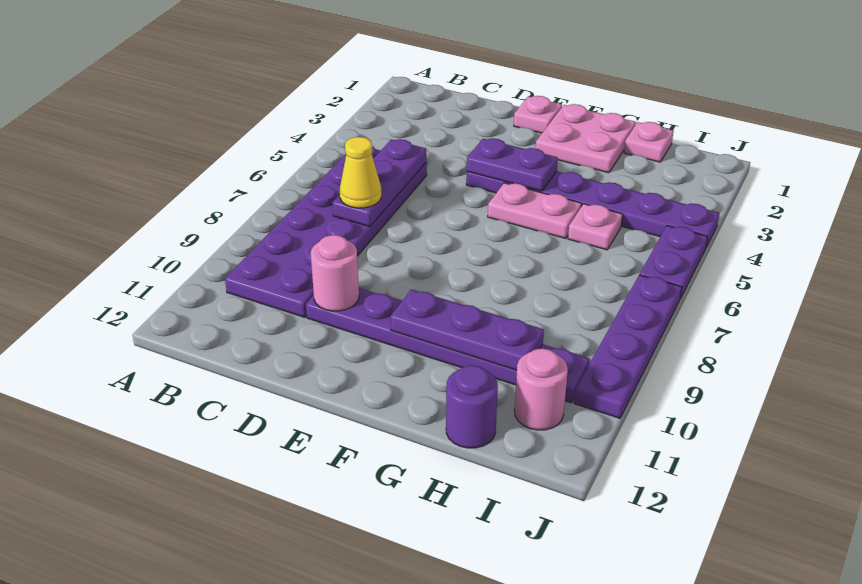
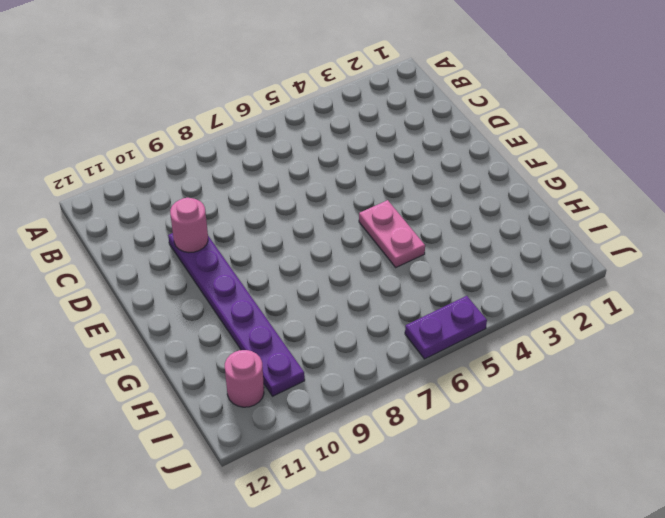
none -> purple 2x6 plate [225,146,427,317]
none -> pink 1x1 plate [514,96,562,133]
none -> purple 1x6 plate [466,171,719,248]

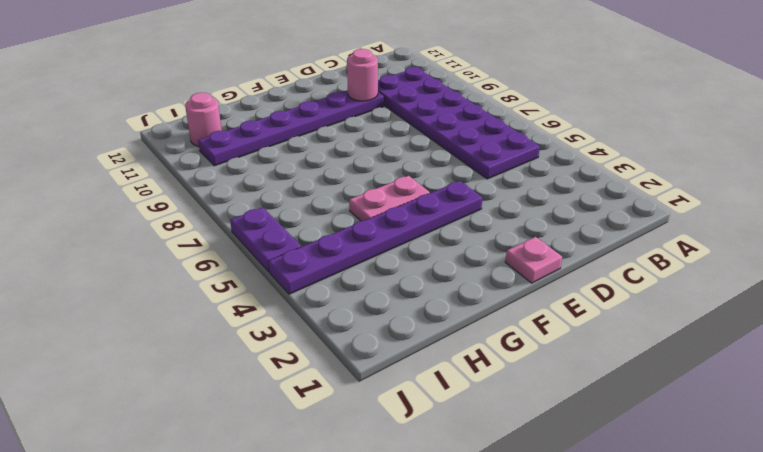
none -> pink 2x2 plate [536,104,636,173]
none -> pink 1x1 plate [624,122,674,162]
none -> pink 1x1 plate [568,204,623,250]

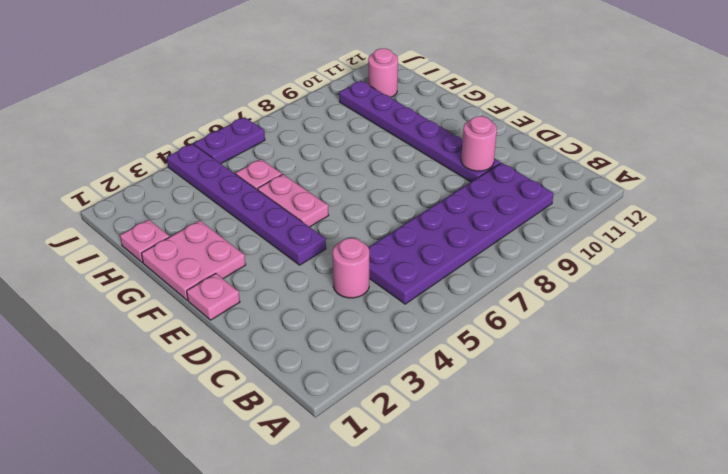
pink 1x1 round brick [333,238,369,298] -> none
none -> purple 1x1 round brick [446,365,498,448]
none -> purple 1x4 plate [574,275,682,418]
none -> purple 1x3 plate [332,139,427,227]

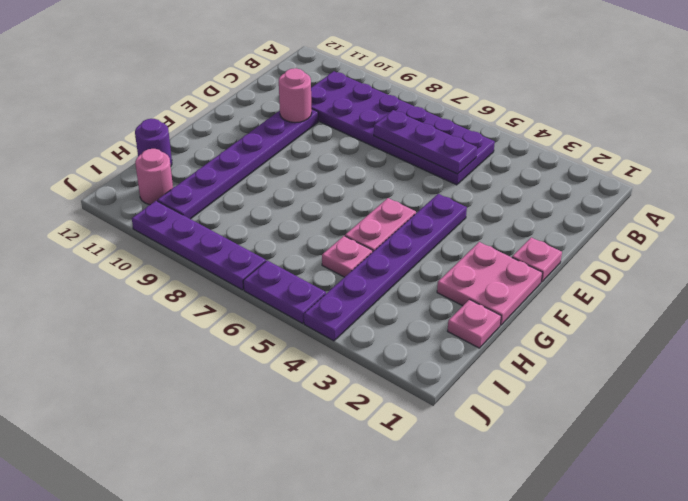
none -> purple 1x2 plate [467,138,558,191]
none -> purple 1x3 plate [390,289,544,370]
none -> yellow 1x1 cone [340,137,381,208]

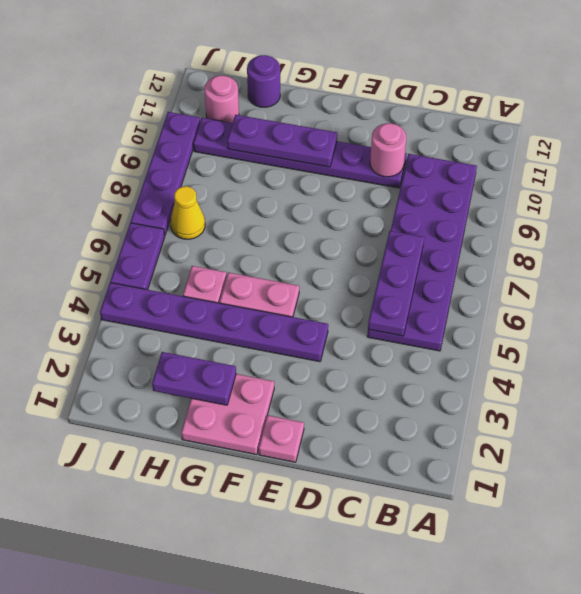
purple 1x2 plate [152,352,236,405] -> purple 1x2 plate moved to [467,138,558,191]
yellow 1x1 cone [170,186,205,239] -> yellow 1x1 cone moved to [340,137,381,208]
none -> pink 1x1 plate [624,122,674,162]

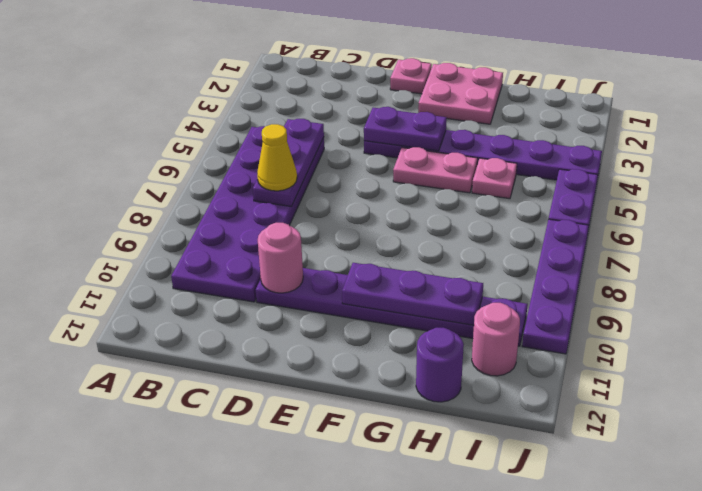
none -> pink 1x1 plate [624,122,674,162]

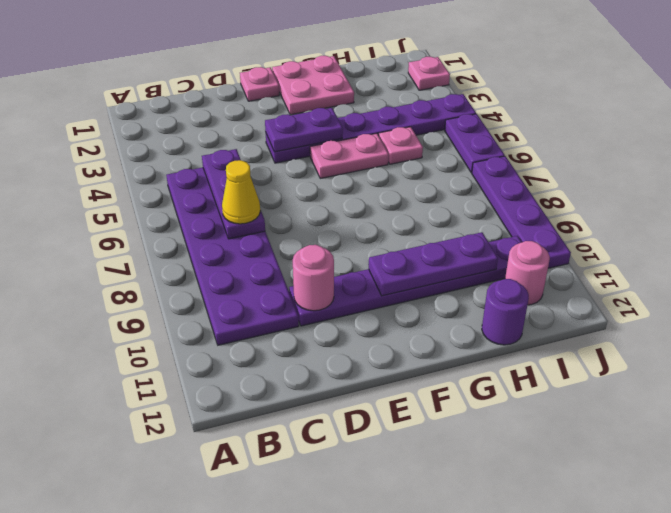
pink 1x1 plate [408,57,450,90] -> pink 1x1 plate moved to [624,122,674,162]

